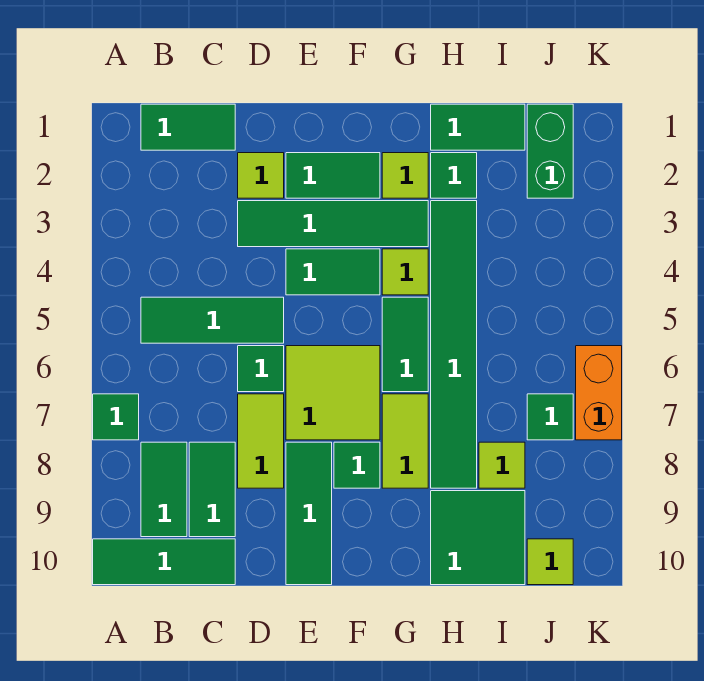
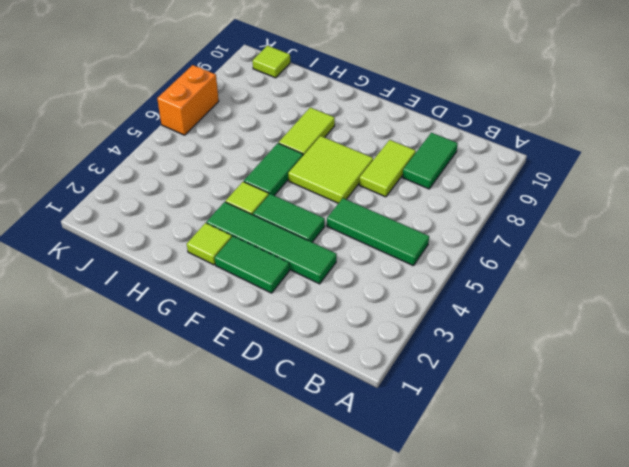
none -> green 1x1 tile [93,394,139,440]
none -> green 1x3 tile [93,539,235,585]
none -> green 1x2 tile [141,104,235,150]

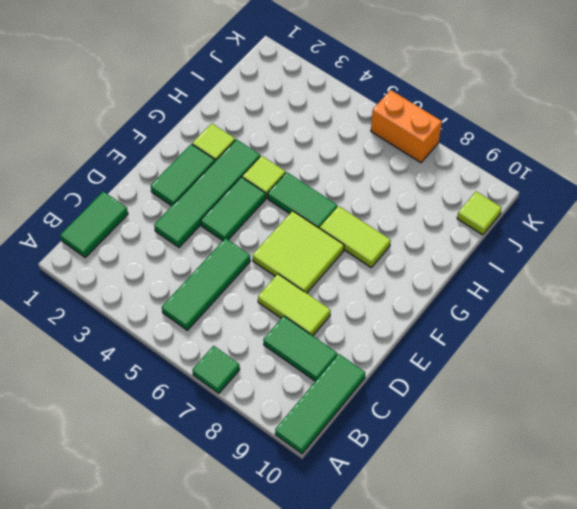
none -> green 1x2 tile [141,442,187,537]
none -> lime 1x1 tile [238,153,284,198]
none -> green 1x1 tile [238,346,284,392]

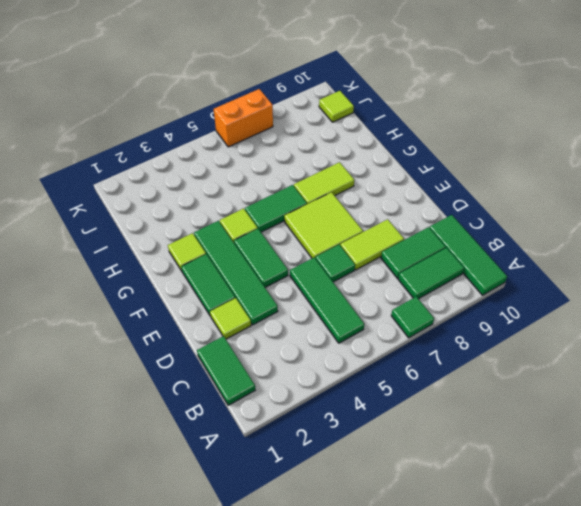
none -> green 1x3 tile [286,442,332,585]
none -> green 1x1 tile [334,442,380,488]
none -> green 1x2 tile [431,104,525,150]

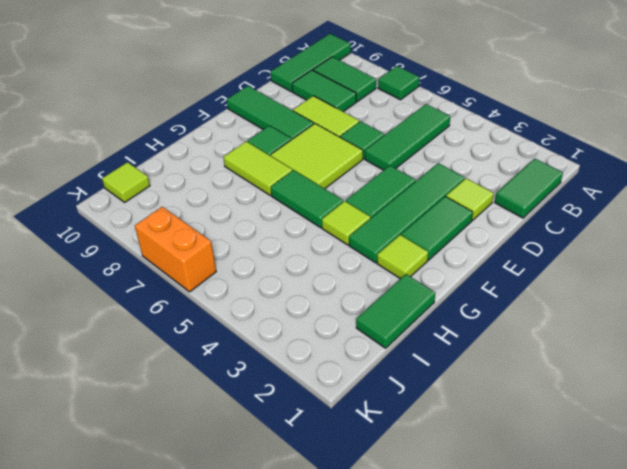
none -> green 1x1 tile [431,153,477,198]
none -> green 1x6 tile [431,201,477,488]
none -> green 2x2 tile [431,491,525,585]

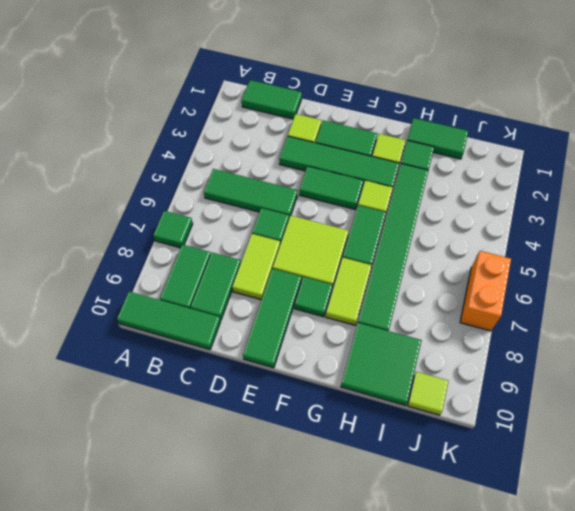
none -> lime 1x1 tile [479,442,525,488]
none -> green 1x2 brick [527,104,573,198]
none -> green 1x1 tile [527,394,573,440]

